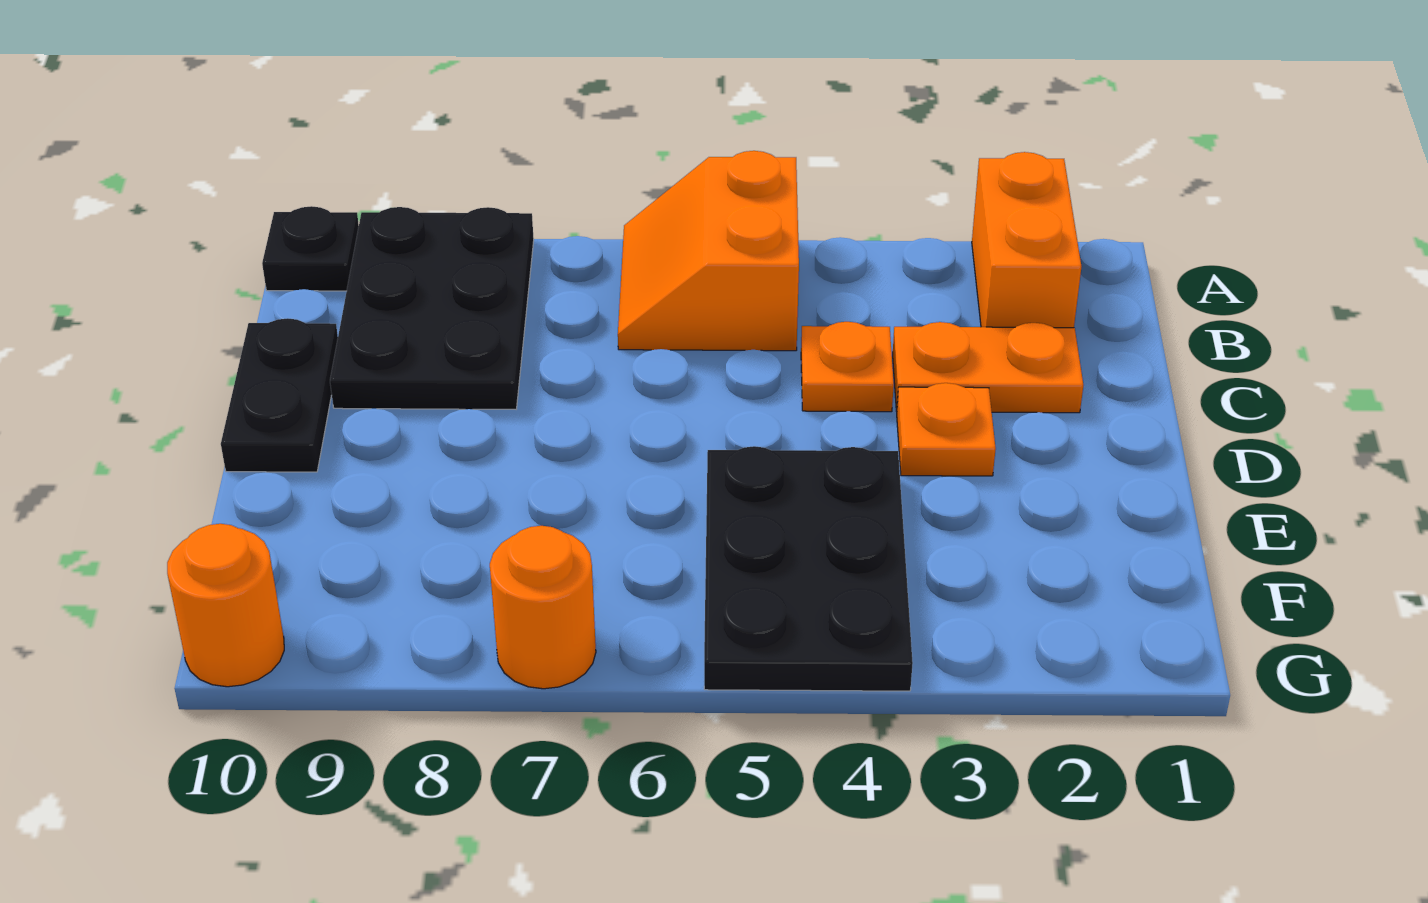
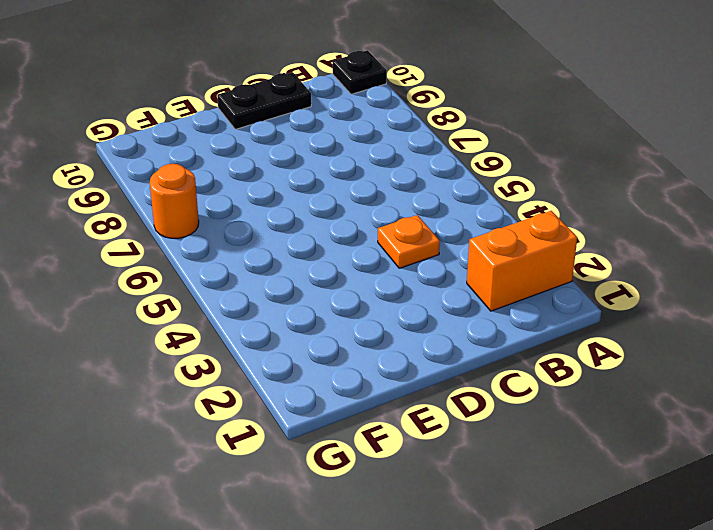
none -> orange 2x2 slope [618,151,799,351]
none -> black 2x3 plate [330,207,534,409]

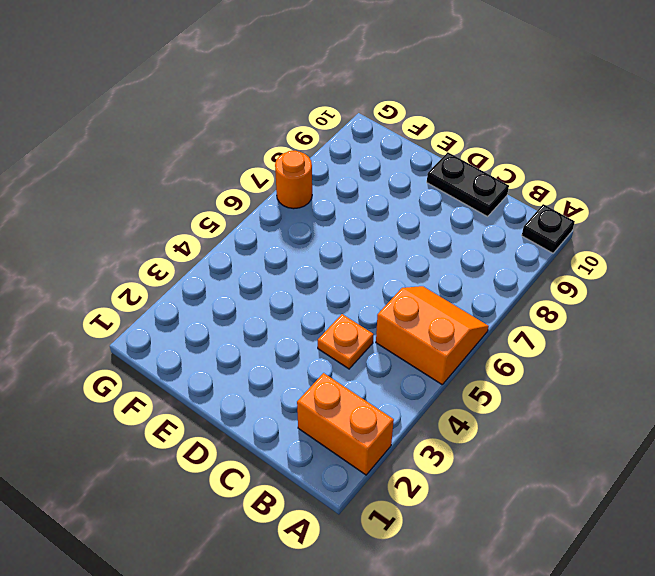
none -> black 2x3 plate [330,207,534,409]
none -> orange 1x2 plate [893,322,1083,413]

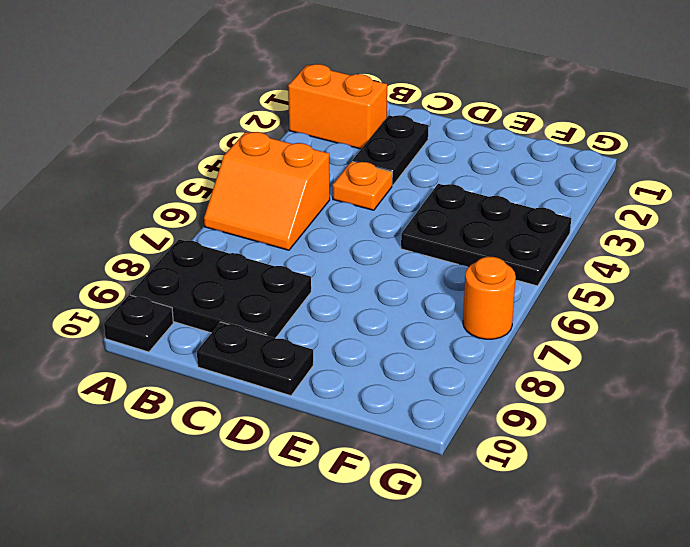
black 1x2 plate [352,115,429,186] -> orange 1x2 plate [893,322,1083,413]
none -> orange 1x1 plate [897,383,996,476]
none -> orange 1x1 round brick [167,524,284,687]

